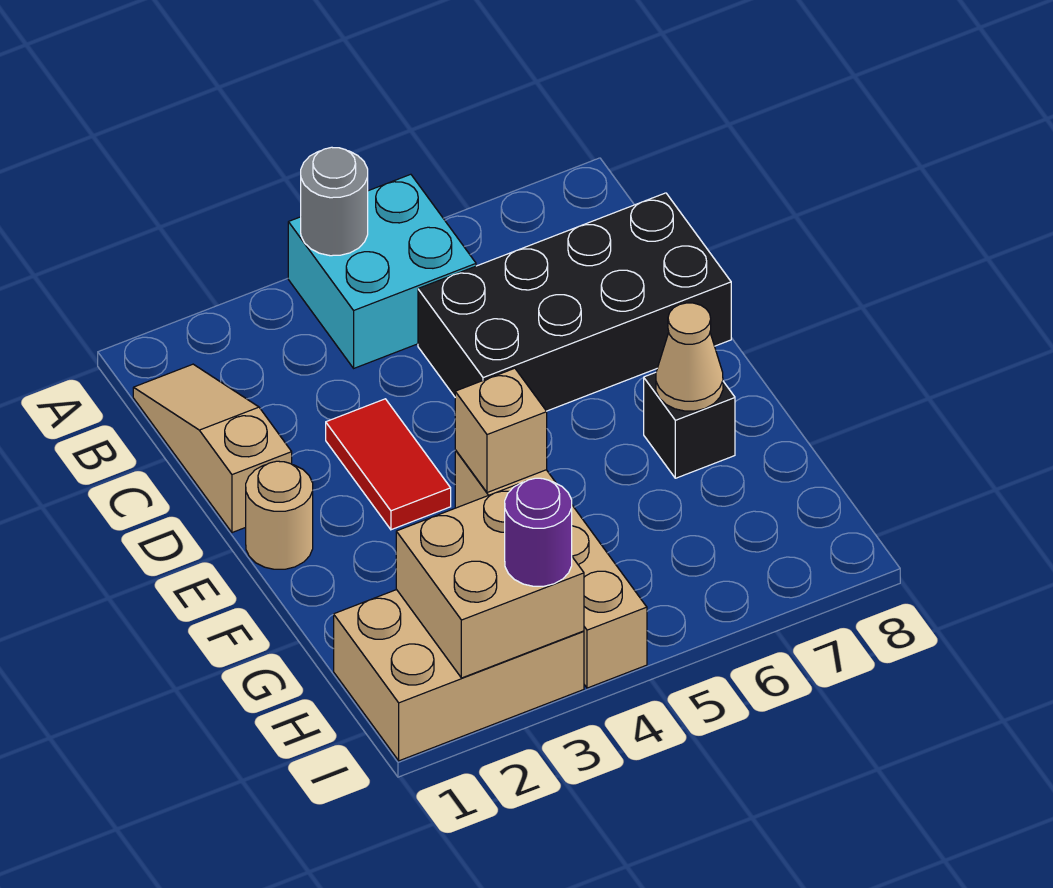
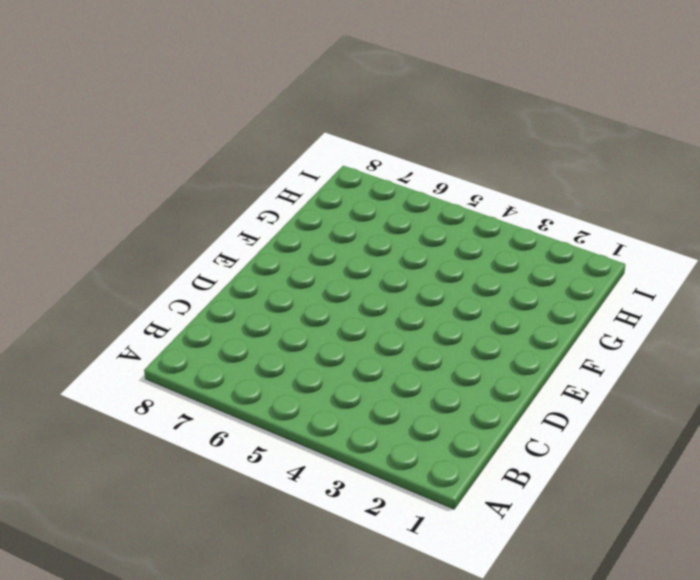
none -> cyan 2x2 brick [288,174,476,368]
none -> tan 1x3 slope [133,364,292,533]
none -> black 2x4 brick [418,193,731,411]

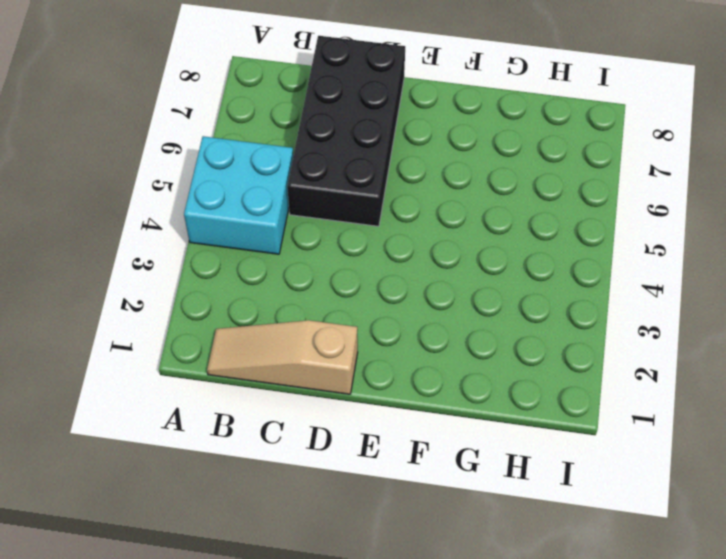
none -> red 1x2 tile [326,399,451,530]
none -> tan 1x1 round brick [246,461,313,569]
none -> tan 1x4 brick [455,450,647,688]

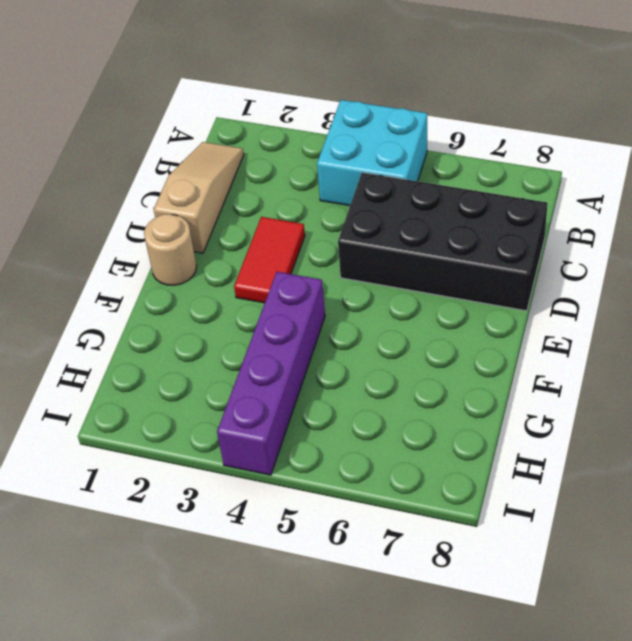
purple 1x4 brick [217,272,325,475] -> tan 1x4 brick [455,450,647,688]
none -> black 1x1 brick [644,372,735,478]
none -> tan 2x3 brick [334,590,584,761]
none -> grey 1x1 round brick [301,147,368,256]

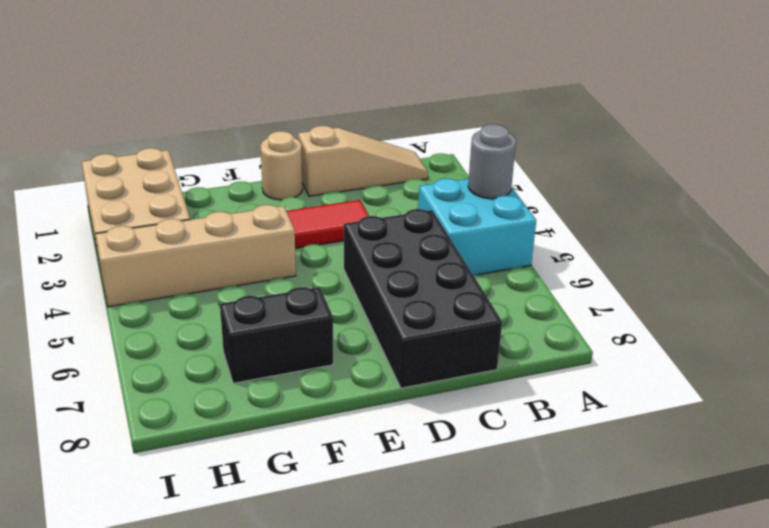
black 1x2 brick [220,287,333,383] -> black 1x1 brick [644,372,735,478]
none -> tan 1x1 brick [455,368,547,493]
none -> tan 1x1 cone [656,303,723,411]
none -> tan 2x2 brick [396,484,584,678]

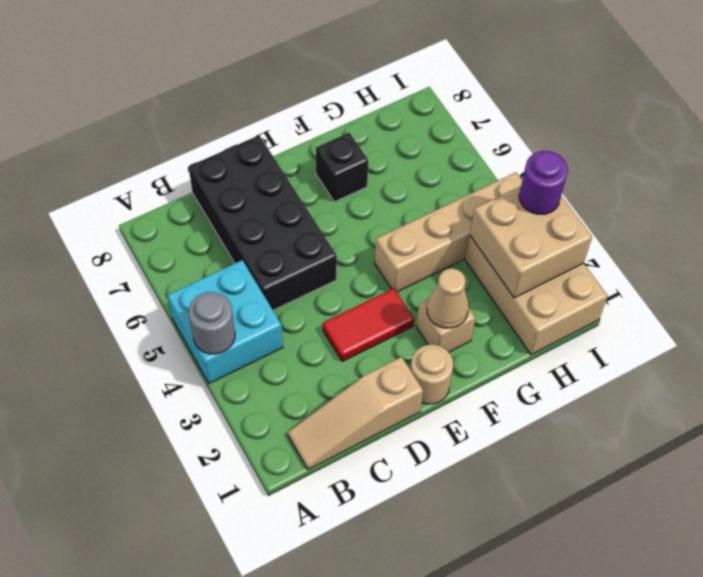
tan 1x1 brick [416,299,476,352] -> tan 1x1 brick moved to [455,368,547,493]
tan 1x1 cone [427,268,469,328] -> tan 1x1 cone moved to [656,303,723,411]

